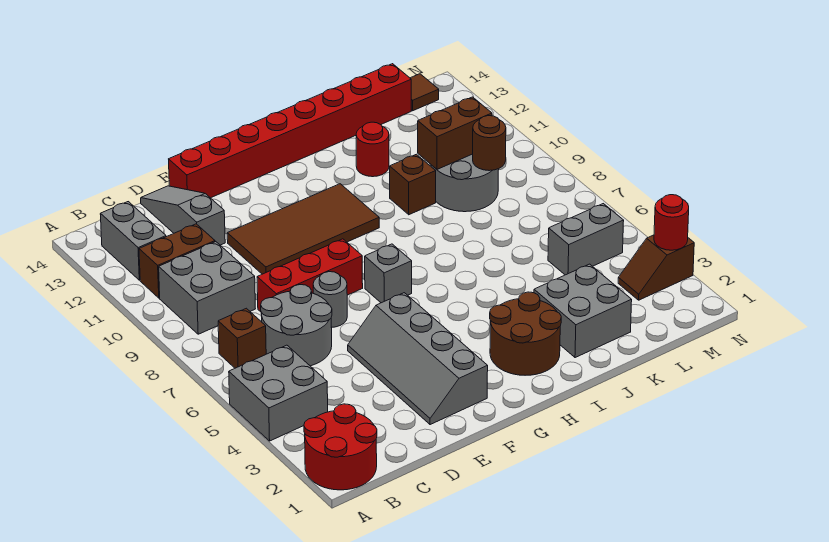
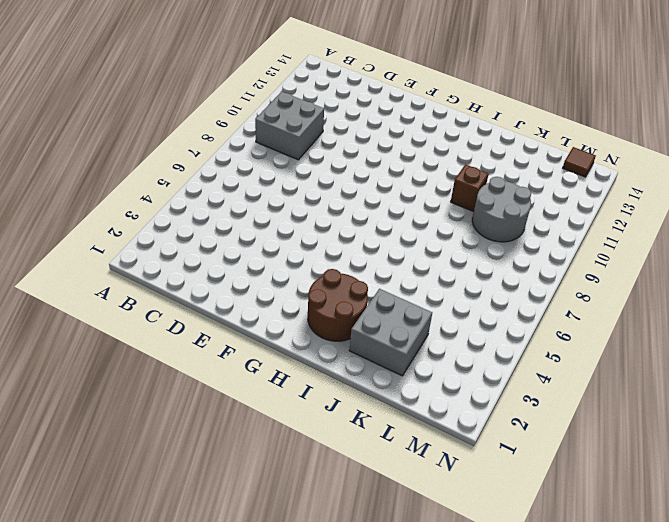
none -> red 2x2 round brick [304,404,377,490]
none -> grey 2x2 brick [229,345,328,441]
none -> brown 1x1 brick [218,308,266,368]

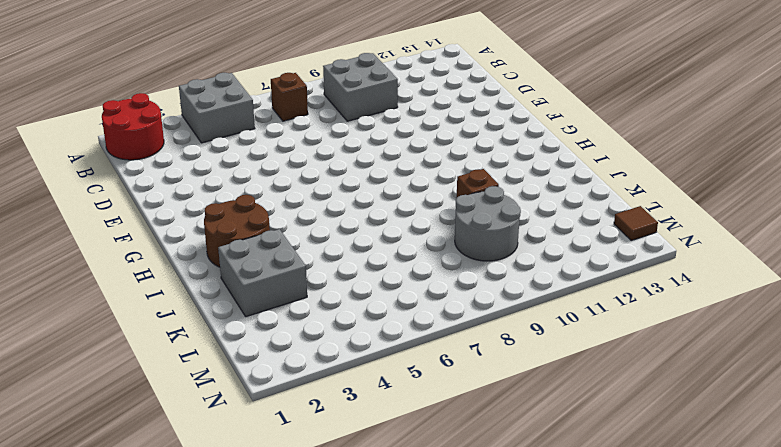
none -> brown 1x2 brick [139,224,215,298]
none -> grey 1x2 brick [100,202,166,280]
none -> grey 2x2 round brick [261,285,332,366]

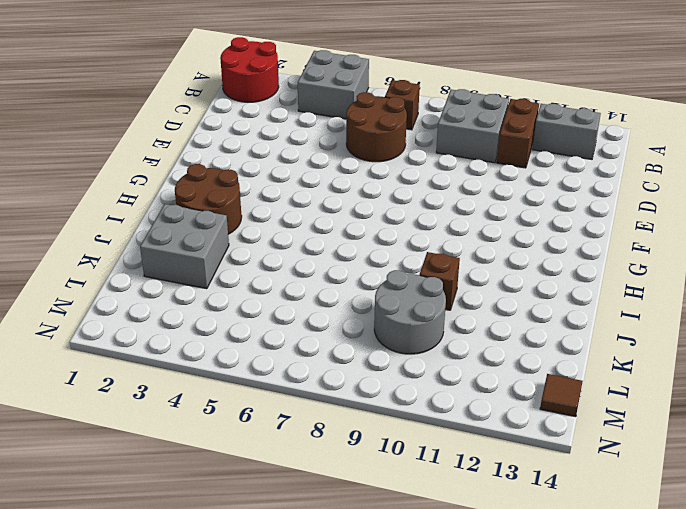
brown 2x2 round brick [346,92,407,162] -> grey 2x2 round brick [261,285,332,366]
none -> red 1x3 brick [257,239,363,312]
none -> grey 1x3 slope [141,186,225,245]
none -> grey 2x4 slope [348,293,488,425]

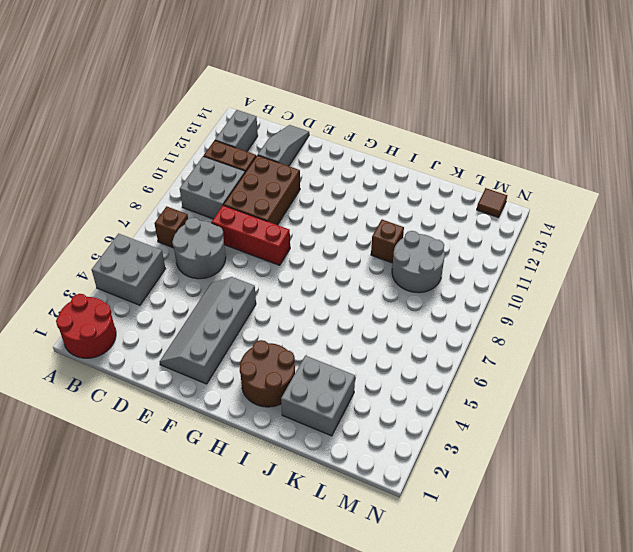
brown 2x3 brick [224,155,300,225] -> brown 2x4 tile [227,184,379,274]
none -> grey 1x1 round brick [313,272,347,327]
none -> red 1x8 brick [169,64,411,198]
none -> grey 1x1 brick [365,244,412,303]

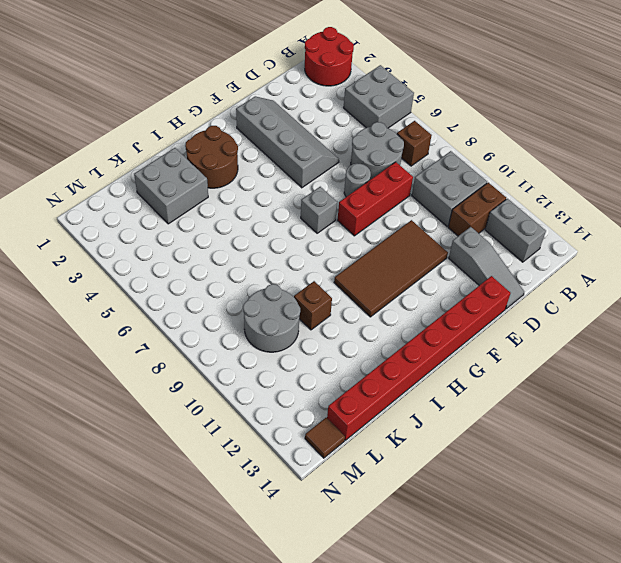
none -> red 1x1 round brick [356,122,389,177]
none -> grey 1x2 brick [548,204,624,275]
none -> brown 1x2 slope [618,235,694,300]

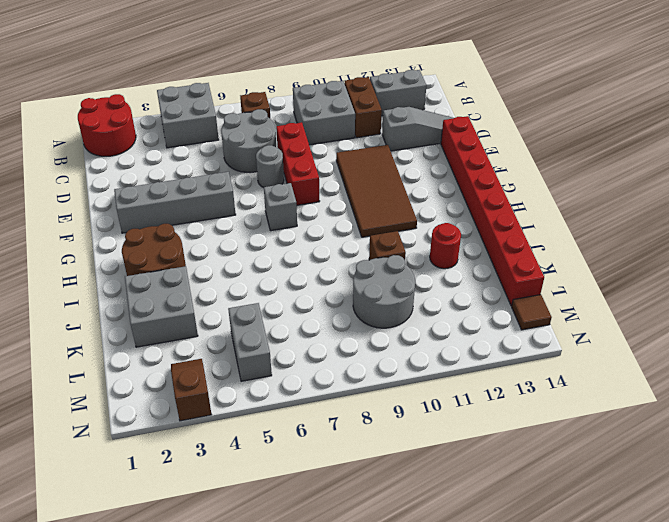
none -> brown 1x2 brick [418,97,492,169]
none -> brown 1x1 round brick [473,116,506,171]
none -> red 1x1 round brick [654,195,689,250]

